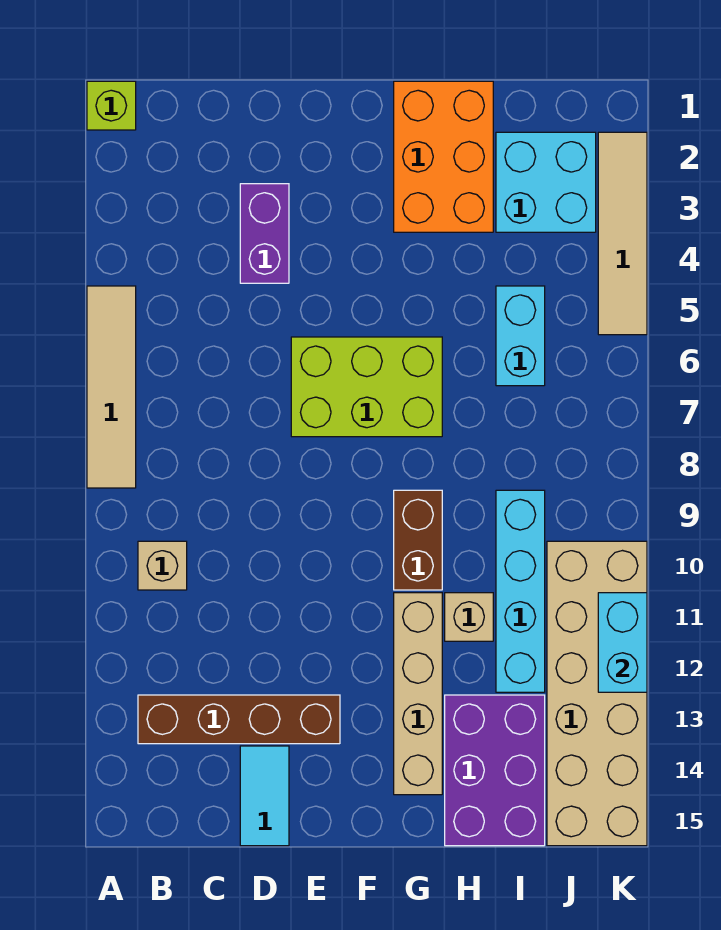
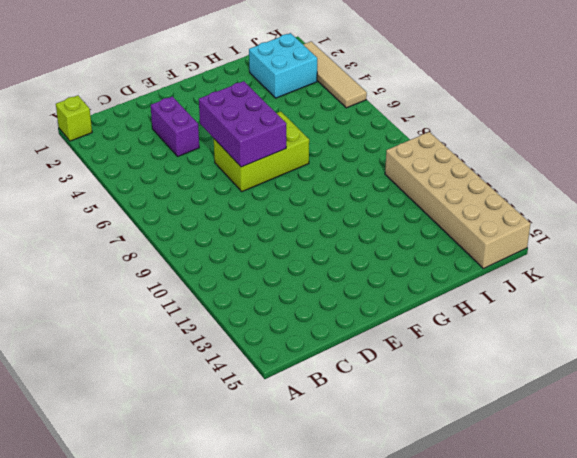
purple 2x3 brick [199,81,286,167] -> purple 2x3 brick moved to [445,695,545,846]
none -> tan 1x4 tile [87,286,136,488]
none -> tan 1x1 brick [138,541,187,590]
none -> brown 1x4 brick [138,695,340,744]

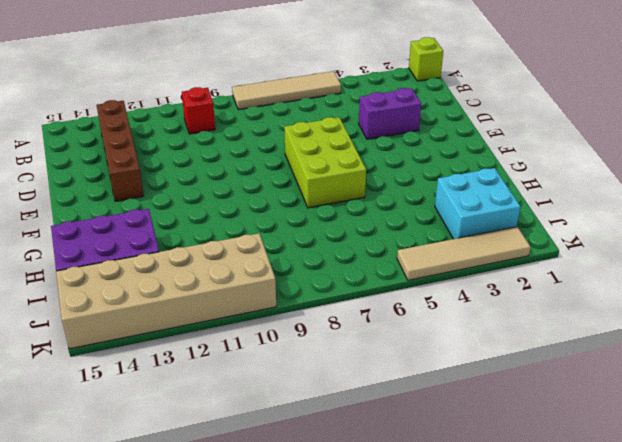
red 1x1 brick [182,87,215,134] -> tan 1x1 brick [138,541,187,590]
none -> cyan 1x2 tile [240,746,289,846]
none -> orange 2x3 brick [394,81,493,232]
none -> brown 1x2 brick [394,490,442,590]

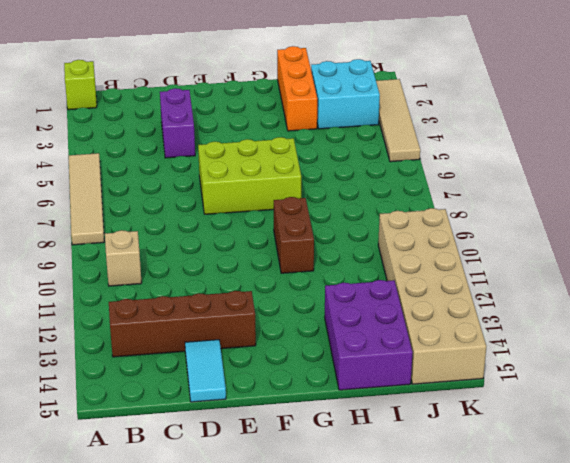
orange 1x3 brick [277,46,317,131] -> orange 2x3 brick [394,81,493,232]
none -> tan 1x4 brick [394,593,442,795]
none -> tan 1x1 brick [445,593,493,641]
none -> cyan 1x2 brick [496,286,545,386]

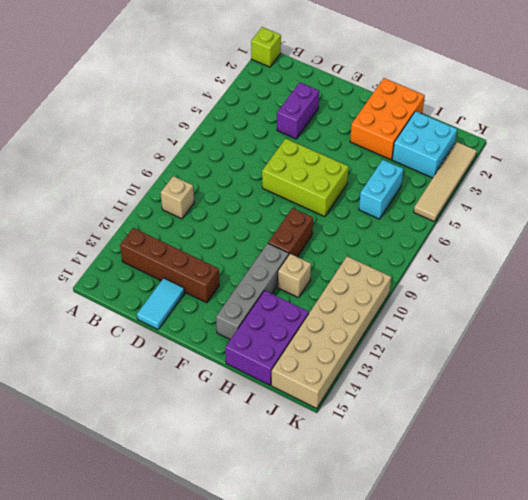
grey 1x4 brick [216,243,289,340] -> tan 1x4 brick [394,593,442,795]
none -> tan 1x4 tile [87,286,136,488]
none -> cyan 1x4 brick [496,490,545,692]
none -> cyan 1x2 brick [598,593,647,692]

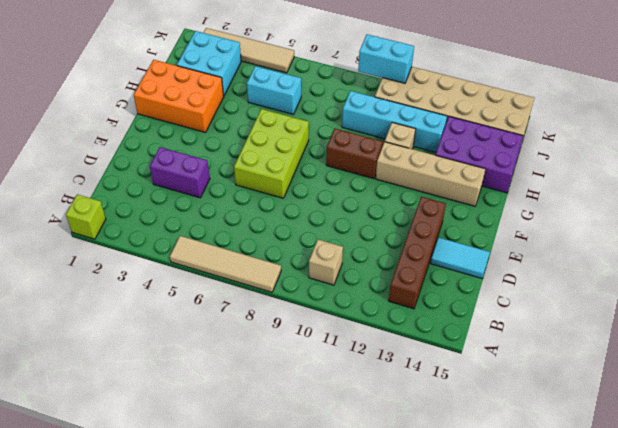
cyan 1x2 brick [358,34,414,83] -> cyan 1x2 brick moved to [598,593,647,692]

